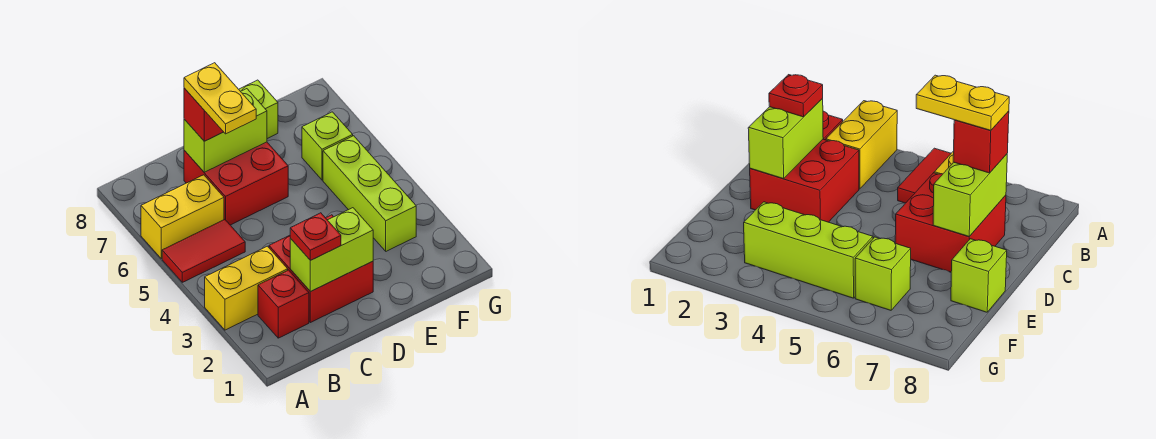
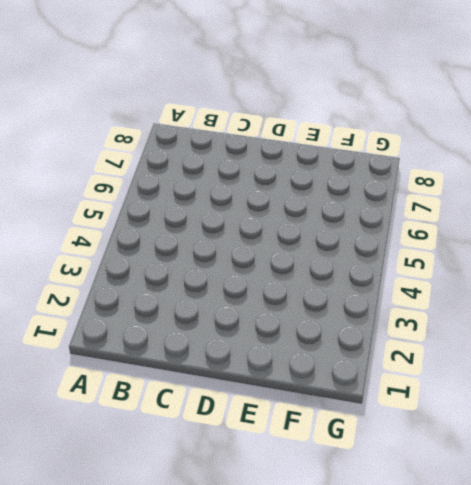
none -> yellow 1x2 brick [205,246,288,330]
none -> red 1x2 tile [162,220,245,282]
none -> yellow 1x2 brick [141,175,224,259]

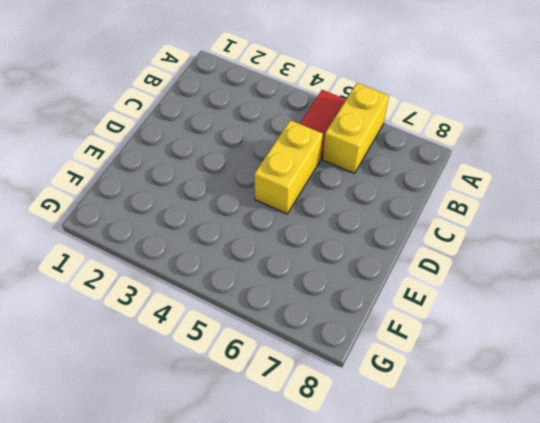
yellow 1x2 brick [254,120,323,214] -> yellow 1x2 brick moved to [205,246,288,330]
none -> red 1x1 brick [258,270,309,338]
none -> red 2x2 brick [269,215,373,323]
none -> red 2x2 brick [184,142,288,225]

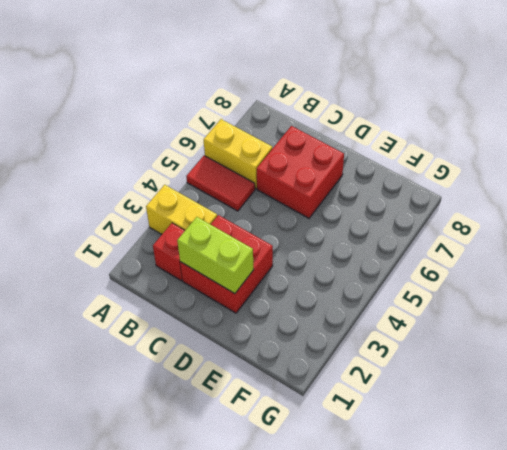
none -> lime 1x1 brick [239,80,278,139]
none -> lime 1x3 brick [323,136,416,251]
none -> lime 1x1 brick [302,112,353,180]

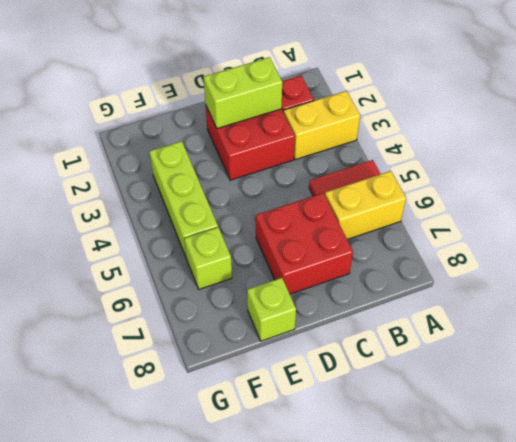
none -> lime 1x2 brick [184,89,267,172]
none -> red 1x1 plate [290,213,341,260]
none -> red 1x1 brick [184,88,223,141]

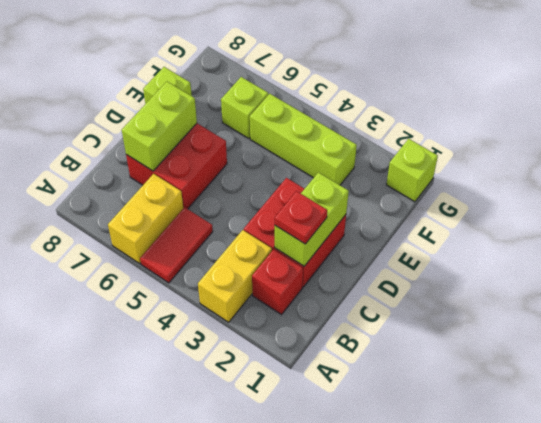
lime 1x1 brick [386,139,438,202] -> none
none -> red 1x1 brick [184,88,223,141]
none -> yellow 1x2 plate [184,63,256,134]

